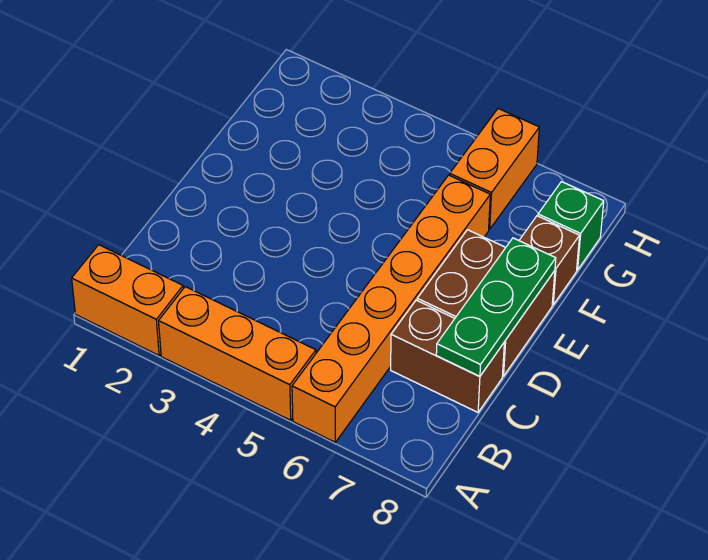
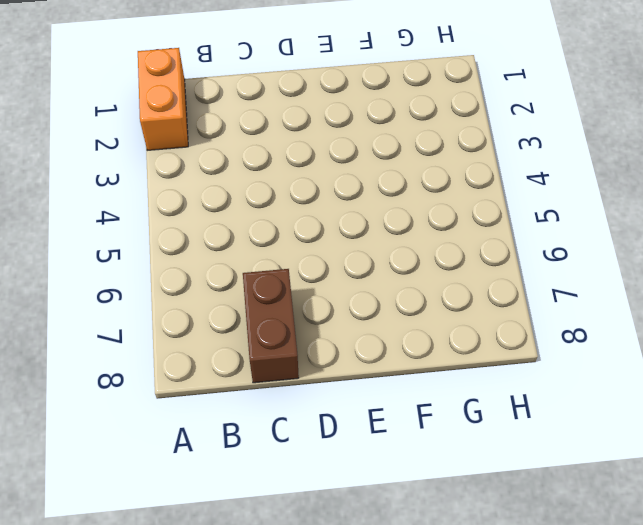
none -> orange 1x3 brick [159,287,316,420]
none -> orange 1x6 brick [292,175,490,442]

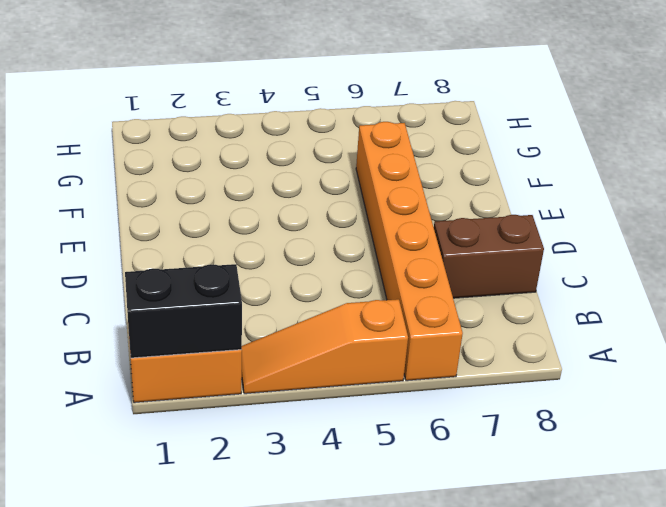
black 1x2 brick [125,264,242,358] -> none
orange 1x3 slope [242,299,408,394] -> orange 1x3 brick [159,287,316,420]
none -> brown 2x2 brick [417,230,555,376]
none -> brown 1x1 brick [519,216,579,305]

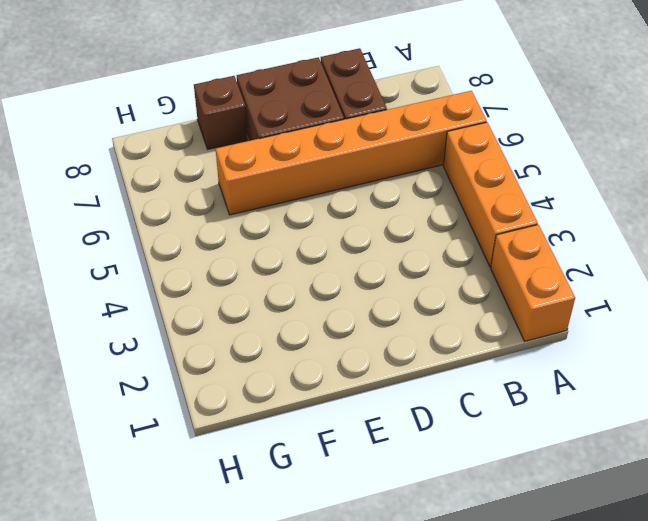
none -> orange 1x2 brick [450,109,539,229]
none -> green 1x1 brick [538,182,604,270]

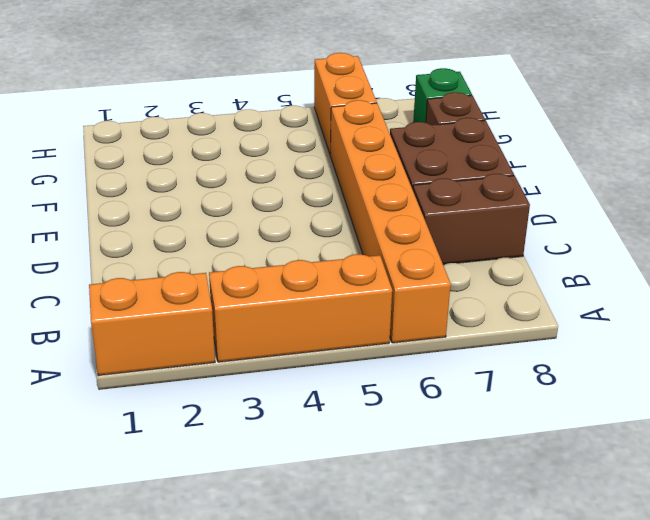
none -> green 1x3 plate [436,238,556,376]

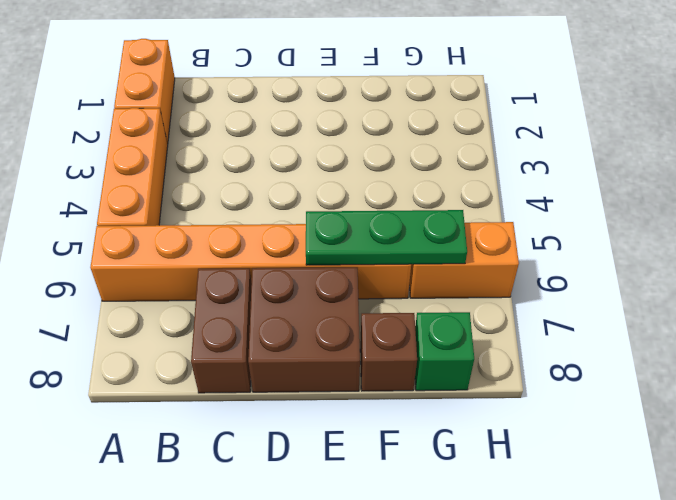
green 1x3 plate [306,210,467,265] -> green 1x3 plate moved to [436,238,556,376]

